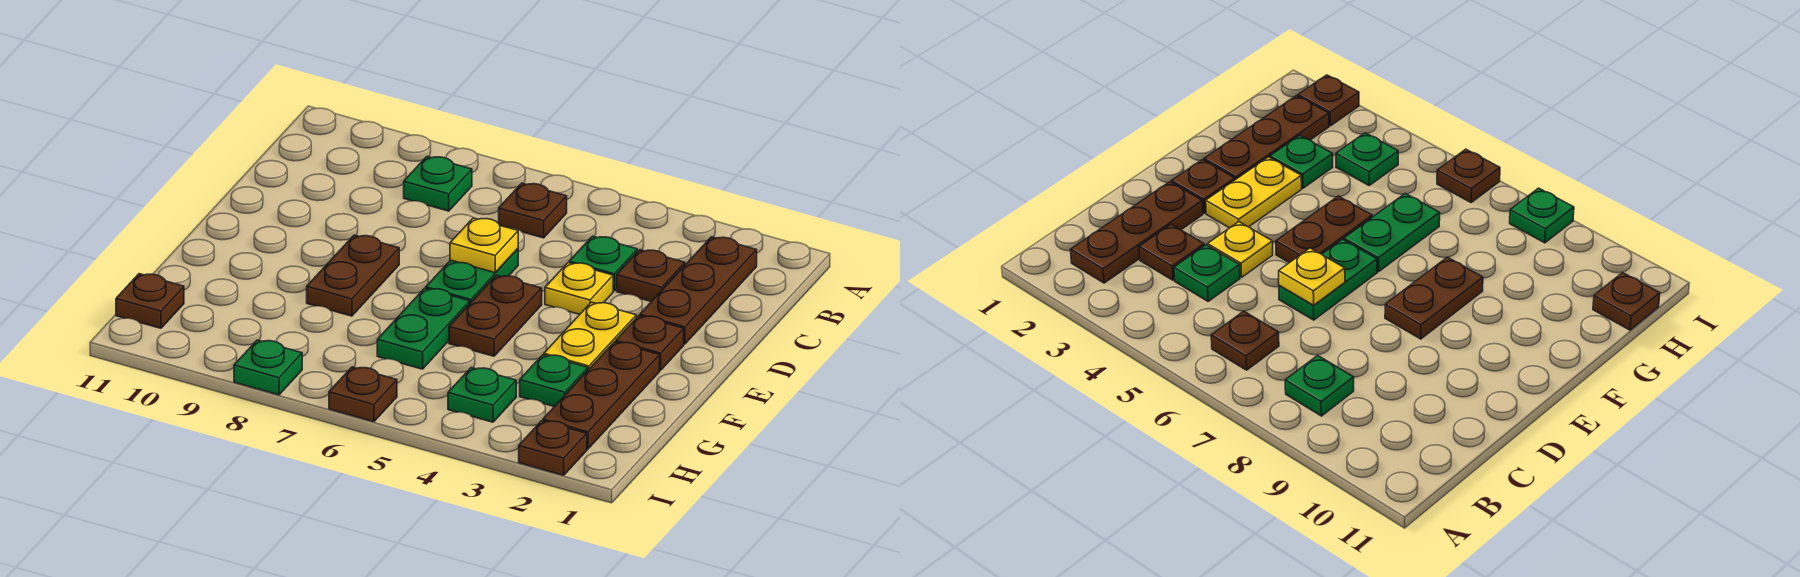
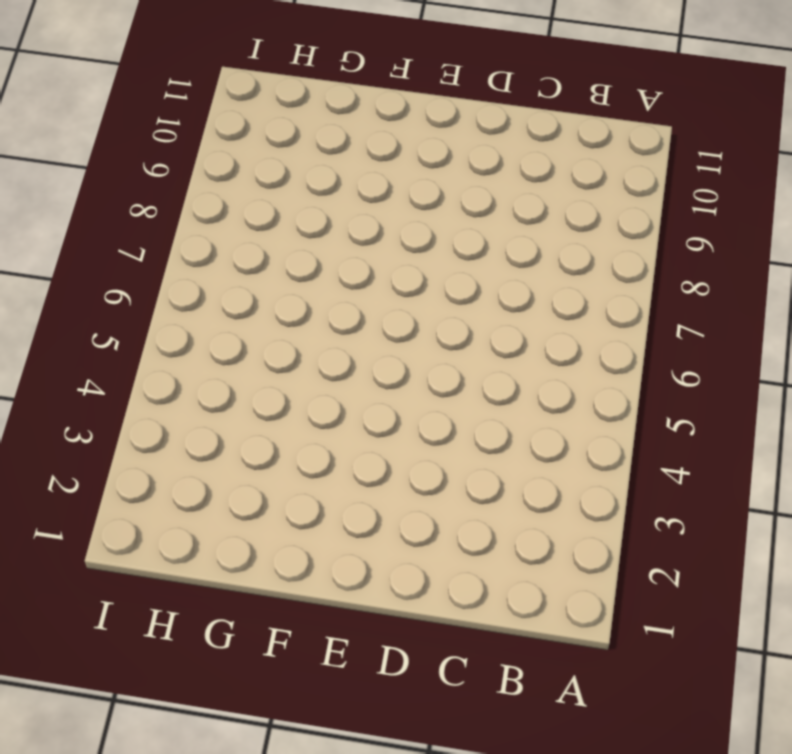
none -> brown 1x3 plate [640,237,757,344]
none -> brown 1x1 plate [499,183,567,238]
none -> green 1x1 plate [404,156,472,211]

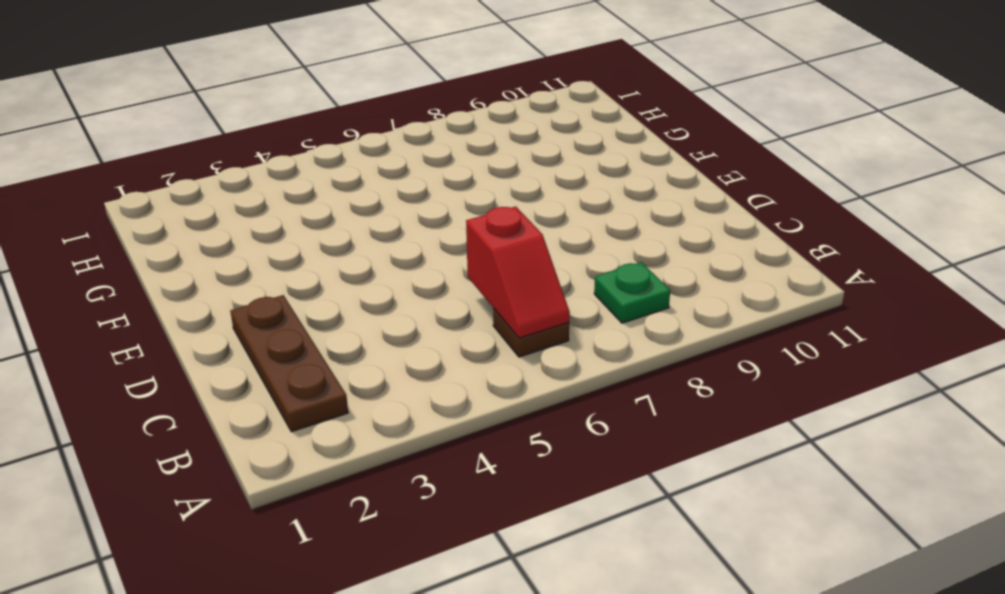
red 1x2 slope [466,206,570,338] -> none
none -> brown 1x1 plate [617,250,685,302]
none -> green 1x1 plate [569,236,637,291]
none -> yellow 1x1 plate [545,263,613,314]

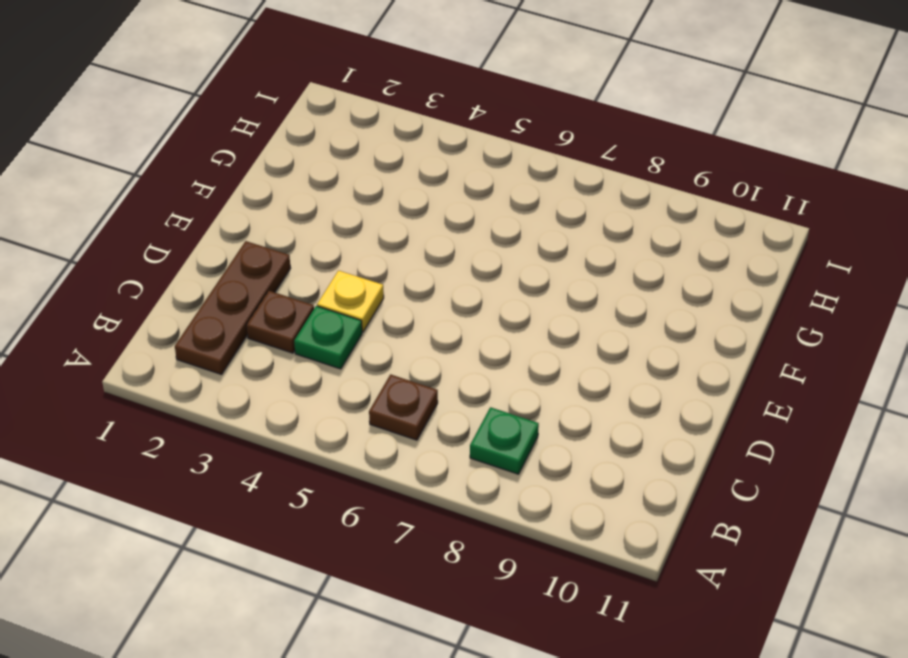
none -> green 1x2 plate [426,249,518,303]
none -> brown 1x1 plate [616,316,684,370]
none -> yellow 1x2 plate [544,302,636,370]

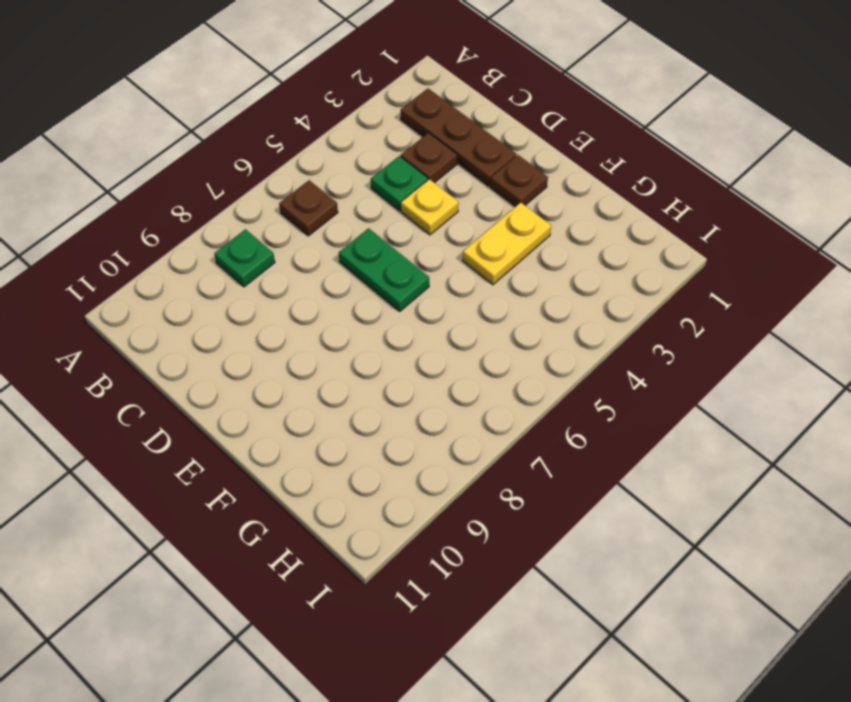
yellow 1x2 plate [463,203,551,285] -> yellow 1x2 plate turned to [544,302,636,370]
none -> brown 1x2 plate [449,275,542,356]
none -> brown 1x2 plate [307,235,399,316]
none -> brown 1x3 plate [543,342,660,449]

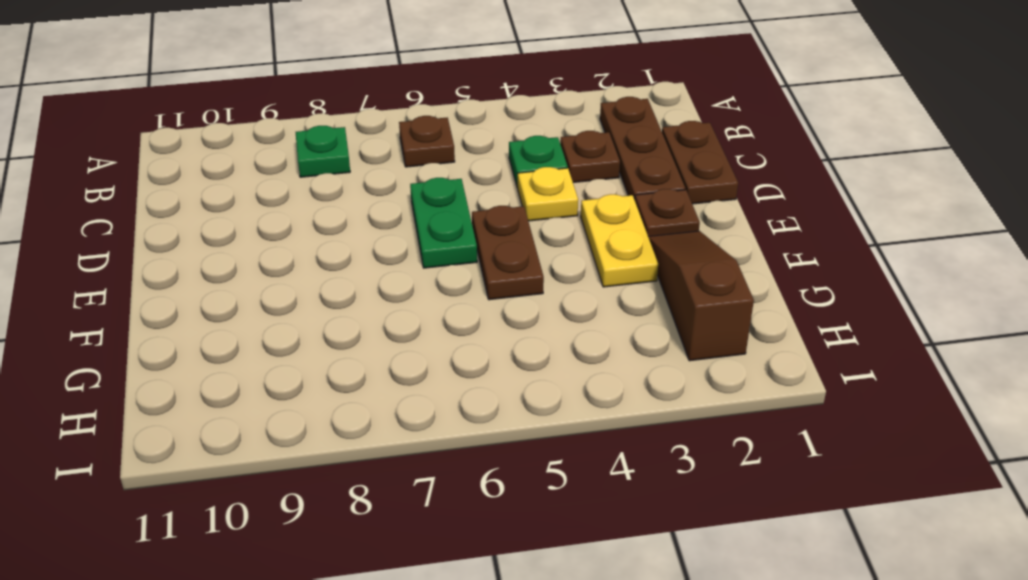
brown 1x2 plate [662,121,738,204] -> brown 1x2 plate moved to [307,235,399,316]
brown 1x3 slope [648,231,754,361] -> brown 1x3 plate [543,342,660,449]
none -> green 1x2 plate [377,288,470,369]
none -> green 1x1 plate [520,355,588,407]
none -> green 1x1 plate [448,368,516,422]

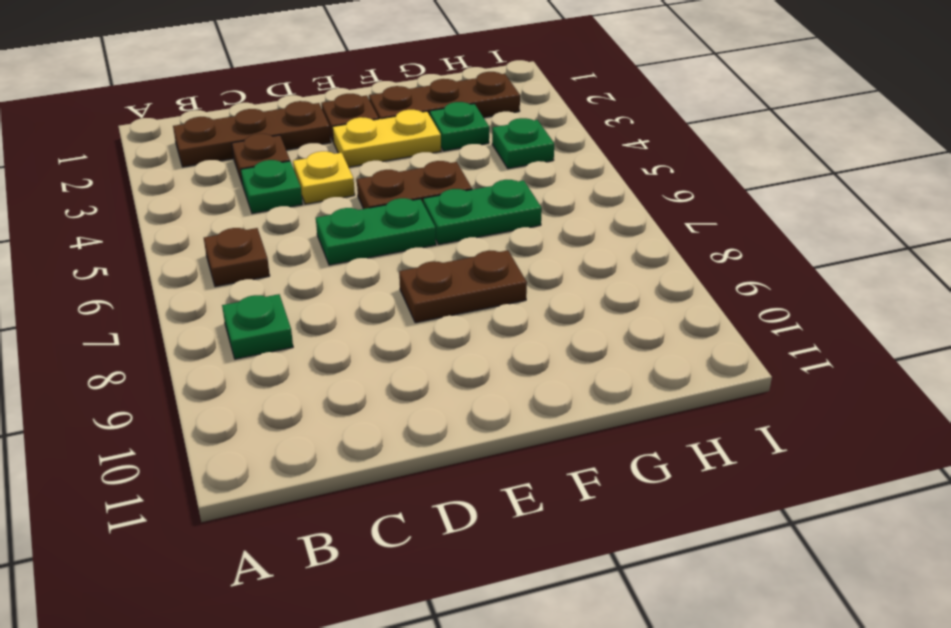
none -> brown 1x1 plate [116,274,184,328]
none -> brown 1x1 plate [519,421,587,475]
none -> brown 1x1 plate [329,367,397,422]

